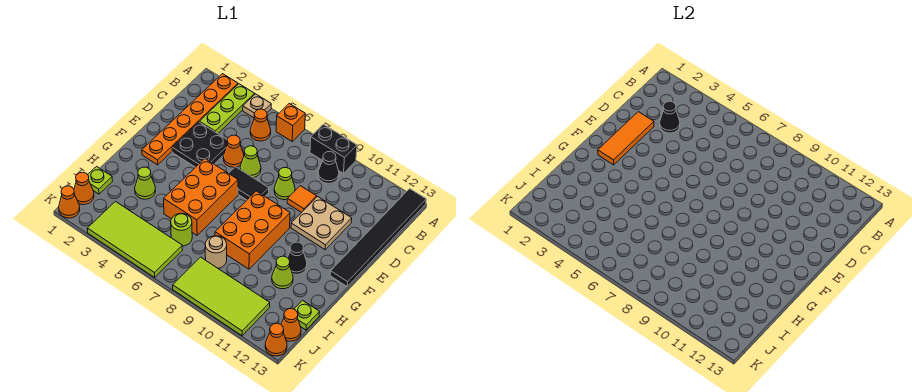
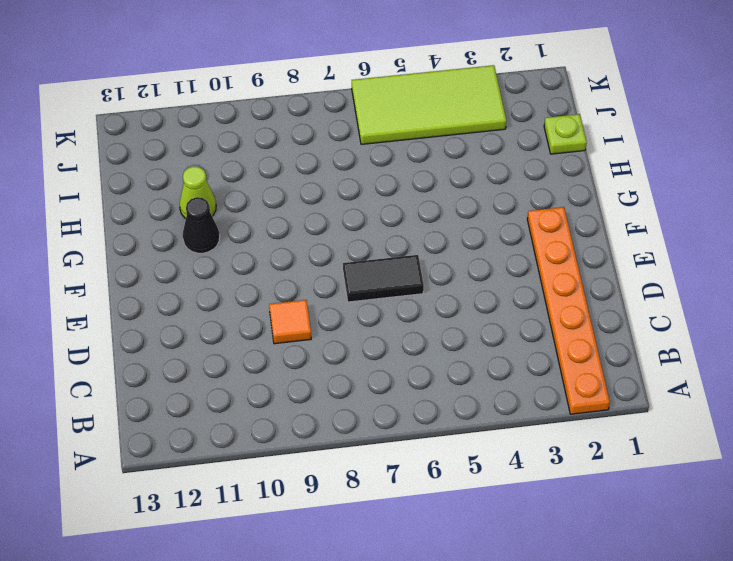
none -> lime 1x3 plate [199,84,255,134]
none -> tan 1x1 plate [243,94,271,118]
none -> orange 1x1 brick [276,104,305,141]
none -> black 1x2 brick [310,124,357,173]

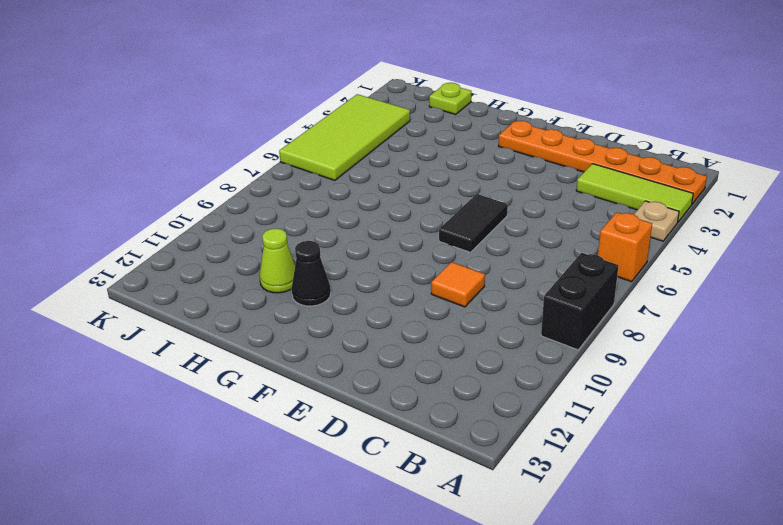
lime 1x3 tile [576,164,693,222] -> lime 1x3 plate [199,84,255,134]
none -> black 1x6 tile [330,189,426,286]
none -> orange 1x1 cone [250,109,271,141]
none -> black 1x1 cone [318,152,339,184]
none -> black 2x2 plate [172,122,227,167]

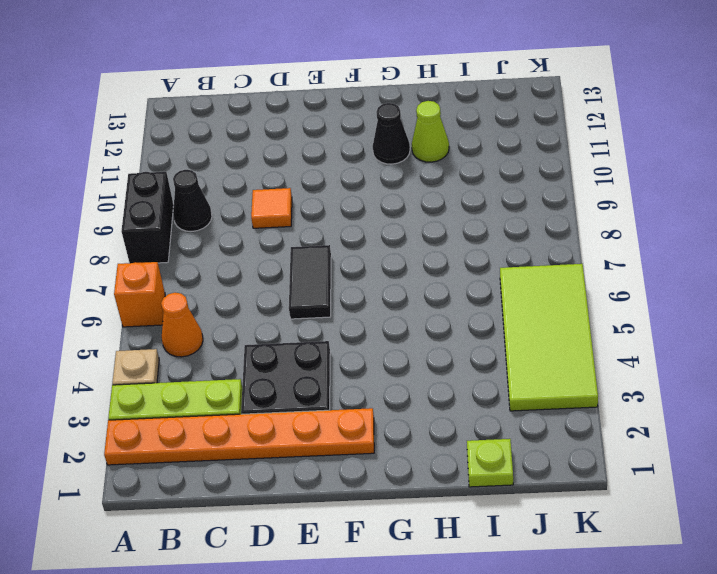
none -> black 1x6 tile [330,189,426,286]
none -> orange 1x1 cone [223,135,244,167]
none -> lime 1x1 cone [240,146,261,178]
none -> lime 1x1 cone [274,167,295,200]

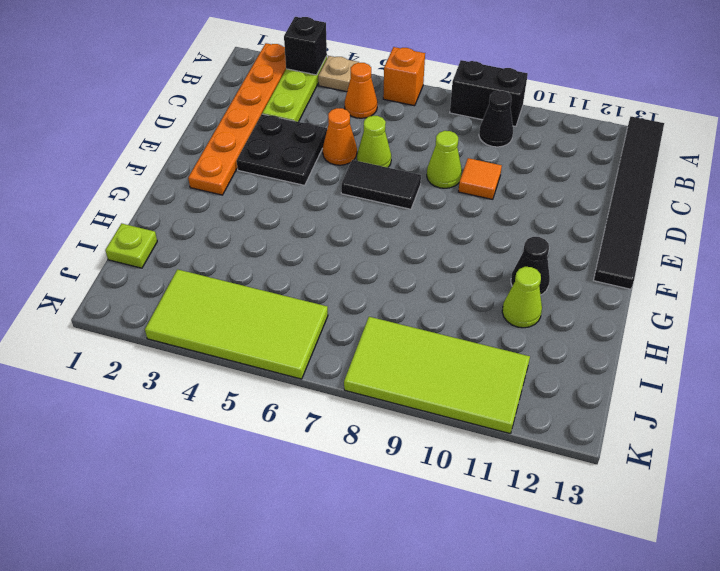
black 1x1 brick [284,17,327,75] -> none
none -> tan 2x2 plate [291,197,352,250]
none -> orange 2x3 brick [164,159,238,235]
none -> orange 2x3 brick [215,191,290,269]
none -> lime 1x1 cone [135,167,156,199]

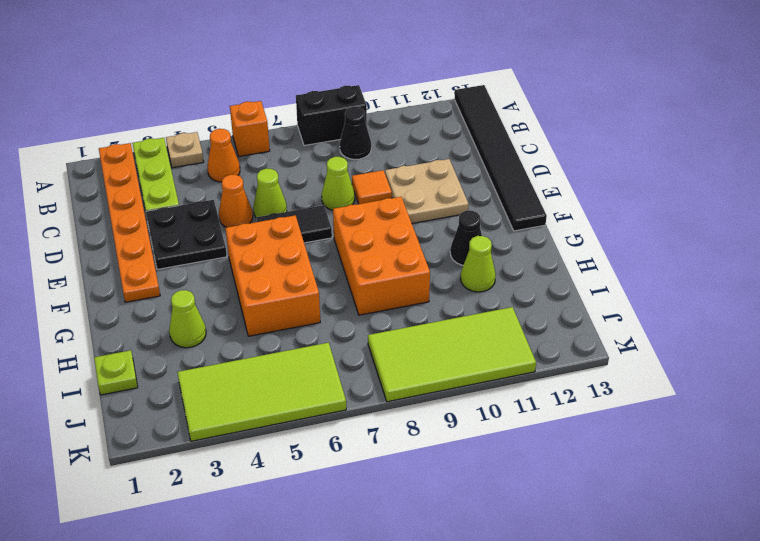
none -> lime 1x1 round brick [171,213,192,246]
none -> tan 1x1 round brick [205,236,227,268]
none -> lime 1x1 plate [294,300,320,330]
none -> orange 1x1 cone [74,172,94,205]

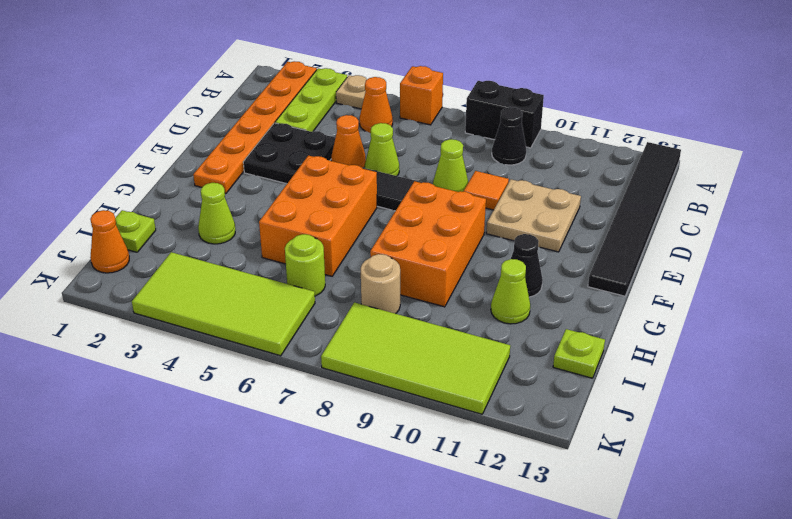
none -> orange 1x1 cone [281,309,301,341]
none -> orange 1x1 cone [59,186,80,218]
none -> orange 1x1 cone [265,323,287,356]
none -> black 1x1 cone [660,101,680,133]

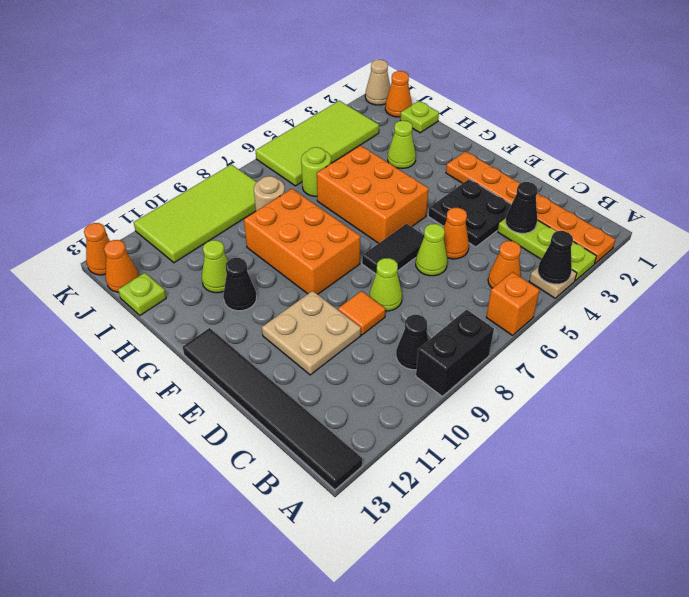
black 1x1 cone [538,231,573,284] -> none
tan 1x1 cone [365,60,390,105] -> orange 1x1 cone [59,186,80,218]
none -> orange 1x3 tile [598,112,654,165]

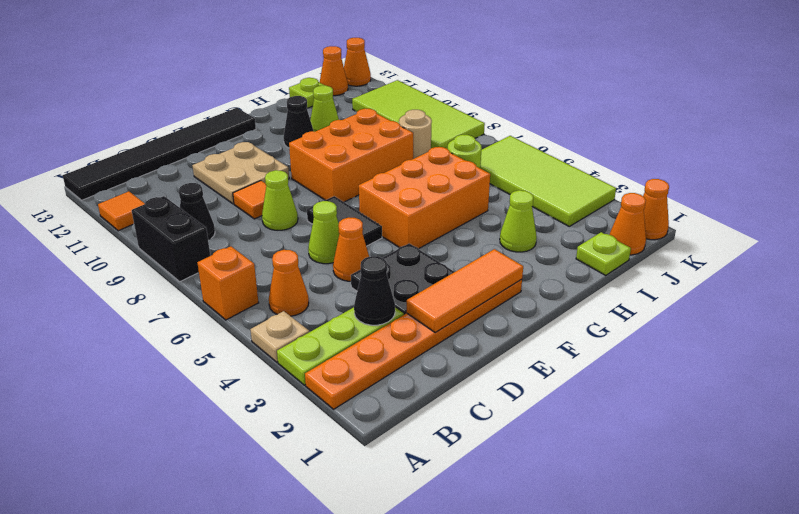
orange 1x1 tile [98,191,145,231] -> none

